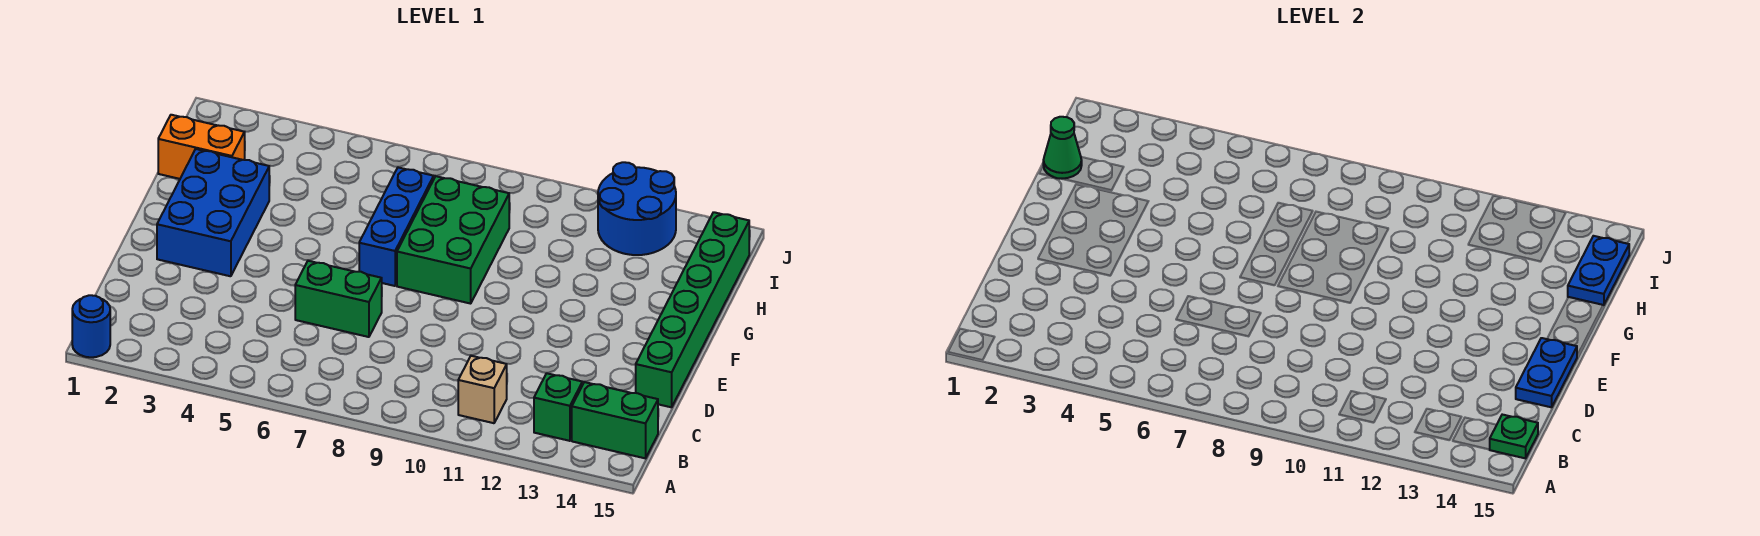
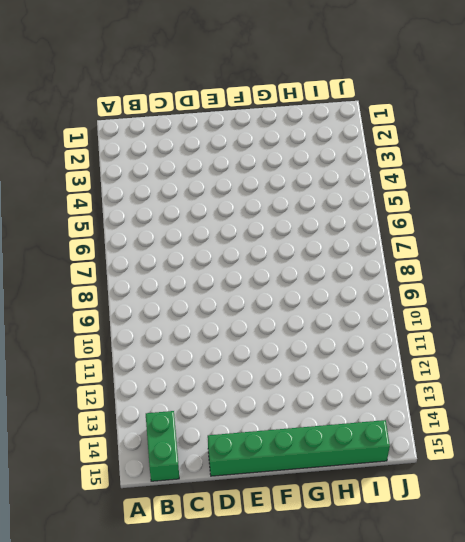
none -> blue 1x1 round brick [72,295,110,357]
none -> tan 1x1 brick [458,356,507,423]
none -> green 1x1 brick [534,373,582,441]

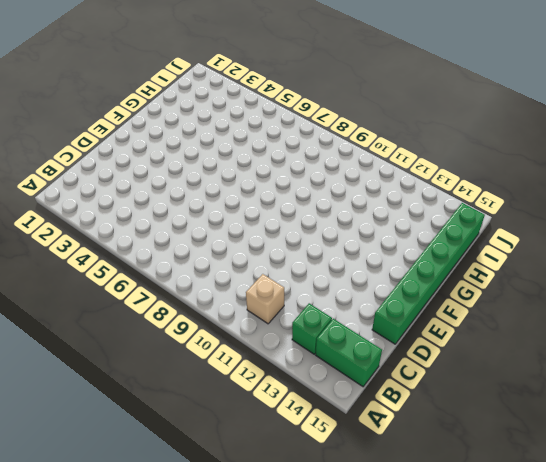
none -> blue 1x1 round brick [72,295,110,357]
none -> green 1x2 brick [295,261,382,337]
none -> blue 2x3 brick [157,149,269,276]

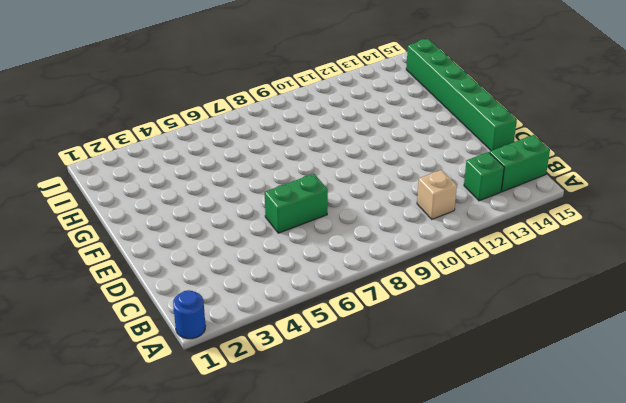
none -> blue 2x3 brick [157,149,269,276]
none -> blue 1x3 brick [359,168,434,286]
none -> green 2x3 brick [397,176,509,304]

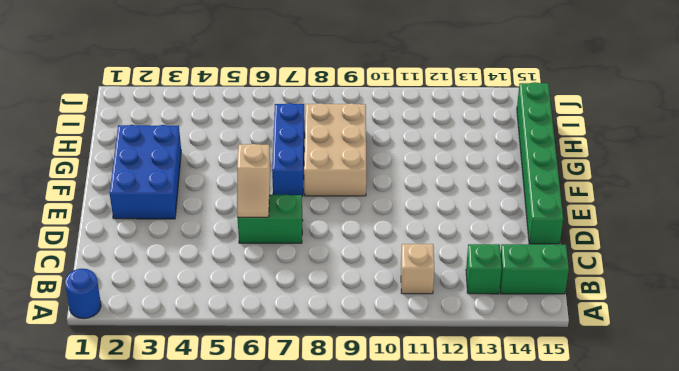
tan 1x2 slope [237,144,271,217] -> none
tan 2x3 brick [304,103,366,196] -> green 2x3 brick [397,176,509,304]
none -> orange 1x2 brick [158,115,245,179]
none -> blue 2x2 round brick [598,162,676,255]
none -> green 1x1 plate [1489,415,1538,458]

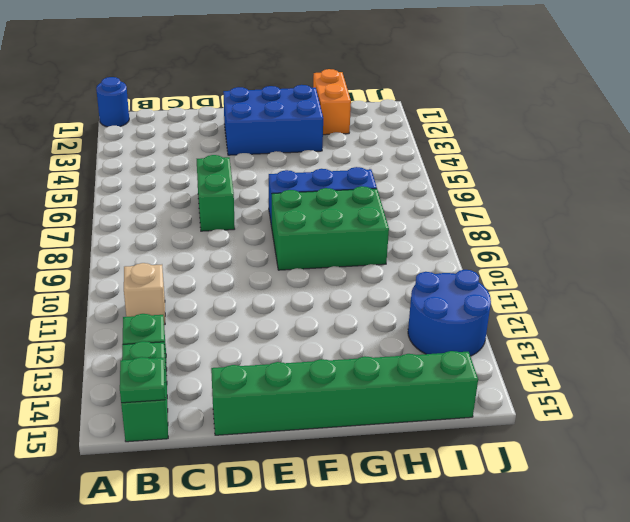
none -> blue 1x2 plate [1516,338,1577,407]
none -> green 1x1 cone [1043,117,1082,179]
none -> blue 1x2 plate [1568,236,1629,305]

